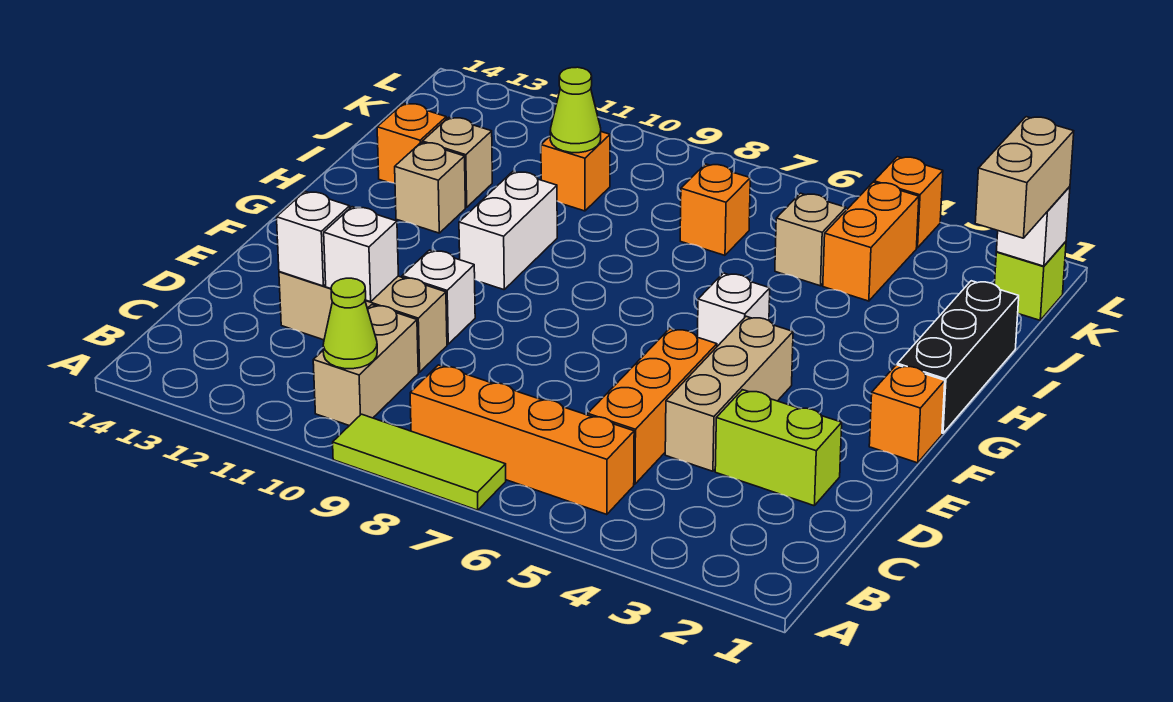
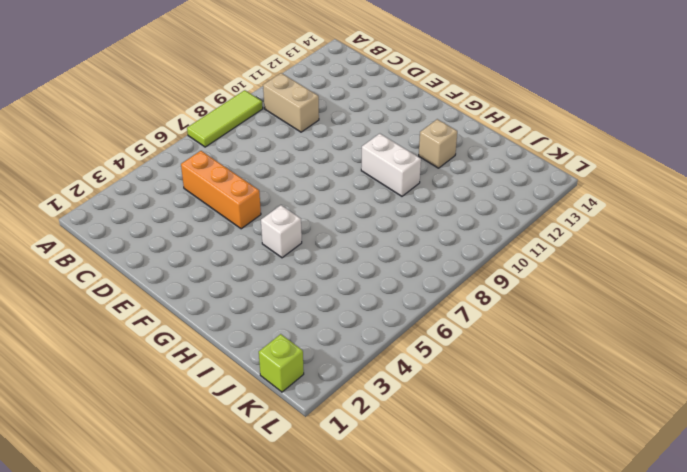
none -> orange 1x4 brick [410,365,634,515]
none -> lime 1x2 brick [715,390,842,506]
none -> tan 1x3 brick [665,316,793,471]

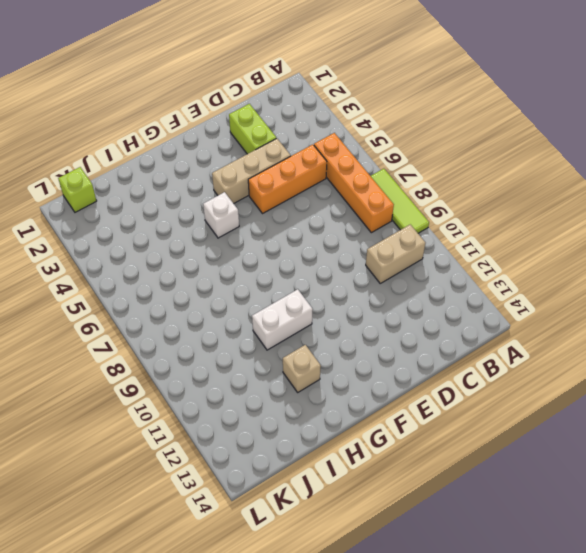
none -> tan 1x3 brick [279,272,447,372]
none -> white 1x1 brick [402,250,475,344]
none -> orange 1x1 brick [869,365,945,463]

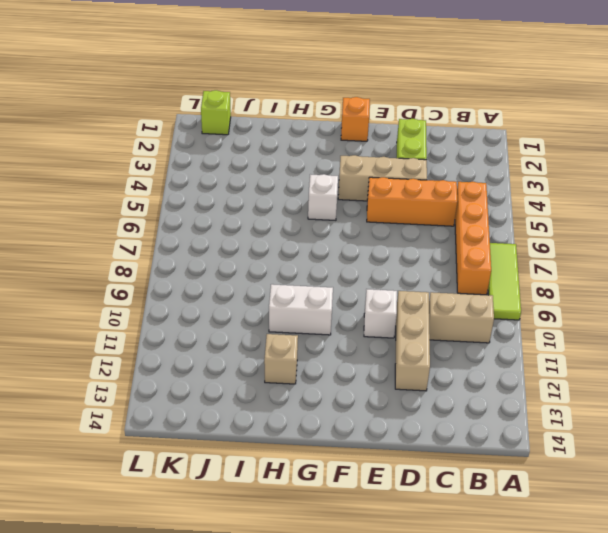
none -> black 1x3 brick [897,281,1019,433]
none -> tan 1x1 brick [422,117,492,207]
none -> orange 1x1 brick [377,103,446,183]

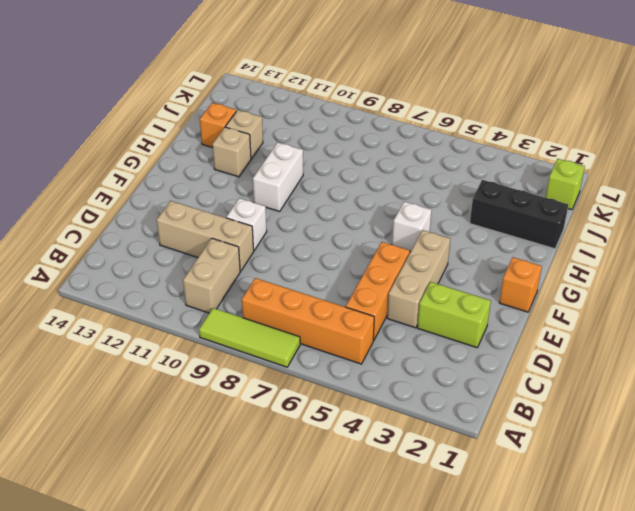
black 1x3 brick [470,180,568,249] -> black 1x3 brick turned to [897,281,1019,433]
none -> orange 1x2 brick [823,182,919,301]
none -> tan 1x1 brick [775,193,846,286]
none -> orange 1x1 brick [680,164,750,255]

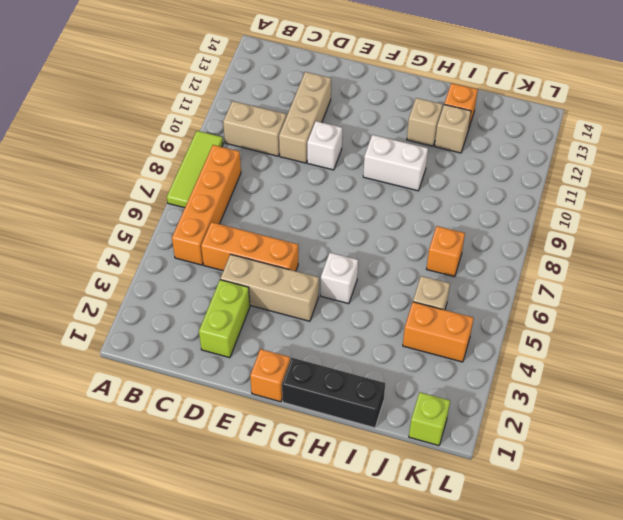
none -> orange 1x1 brick [541,132,610,211]
none -> orange 1x1 brick [874,157,943,248]
none -> lime 1x1 cone [323,278,377,369]

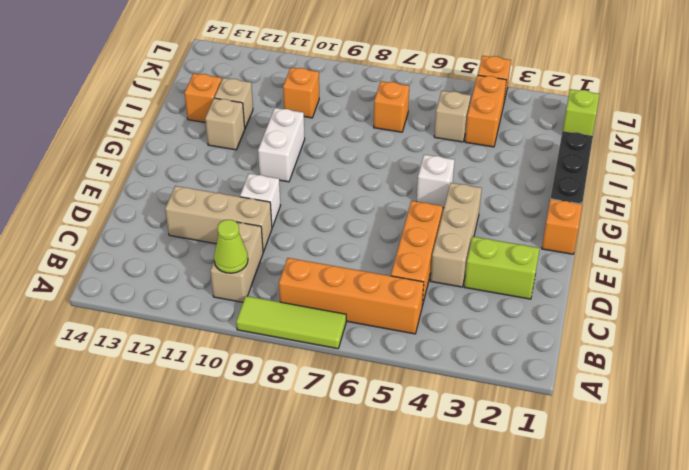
none -> white 1x1 brick [324,207,398,302]
none -> white 1x1 brick [277,191,350,286]
none -> lime 1x1 cone [550,67,601,153]

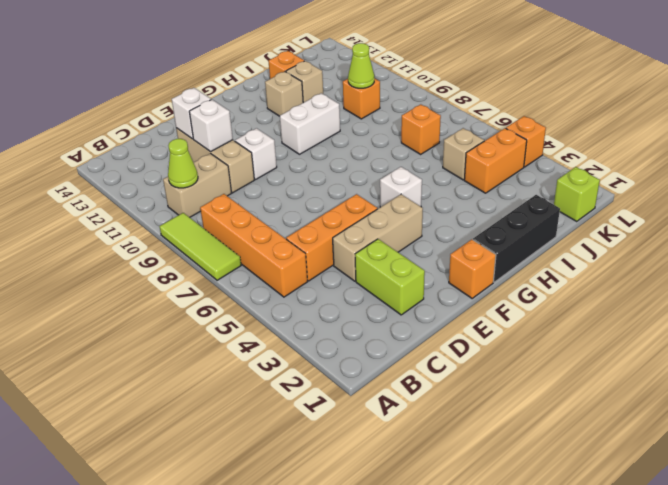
none -> white 1x1 brick [996,187,1070,266]
none -> tan 1x2 brick [975,117,1074,238]

